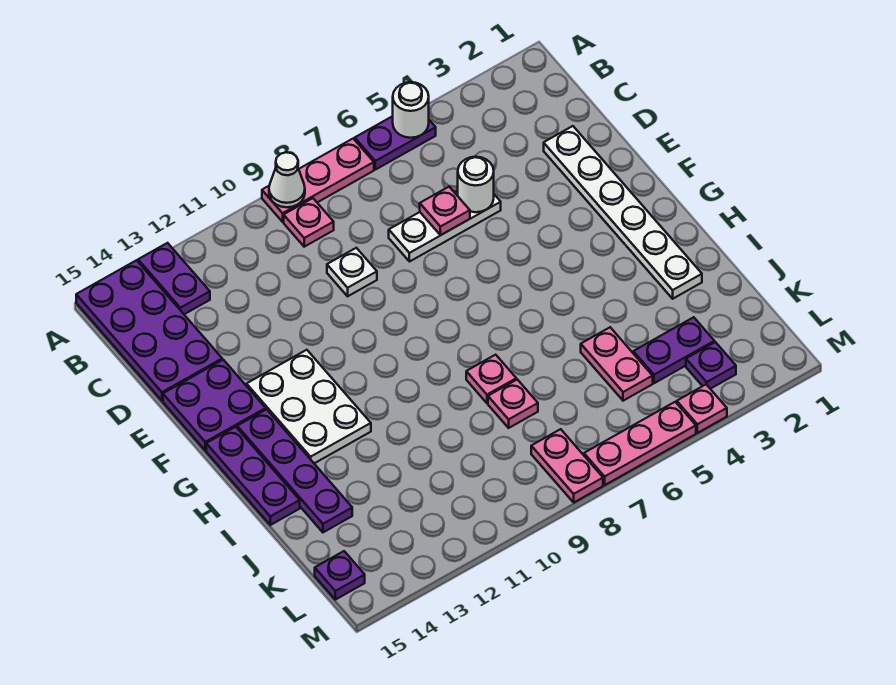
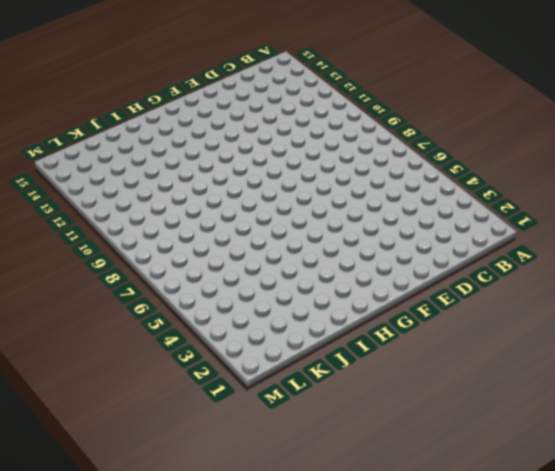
none -> purple 1x2 plate [355,116,436,170]
none -> pink 1x3 plate [262,139,374,222]
none -> purple 1x2 plate [138,243,210,314]

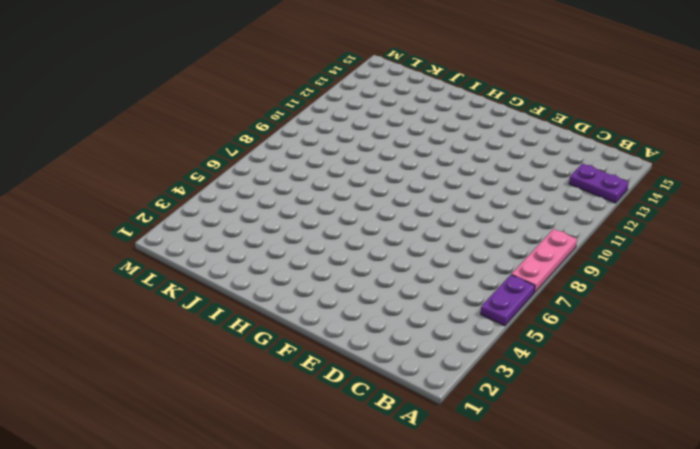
none -> purple 2x4 plate [76,260,222,401]
none -> pink 1x1 plate [284,198,334,247]
none -> white 1x6 plate [544,126,702,299]

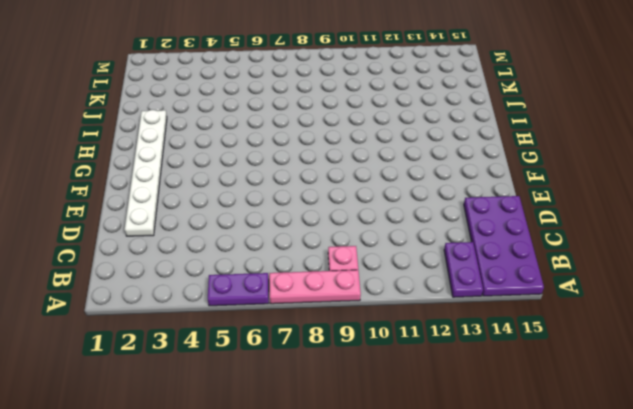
none -> white 1x3 plate [389,191,501,262]
none -> white 1x1 plate [327,248,377,296]
none -> purple 2x2 plate [163,360,266,450]

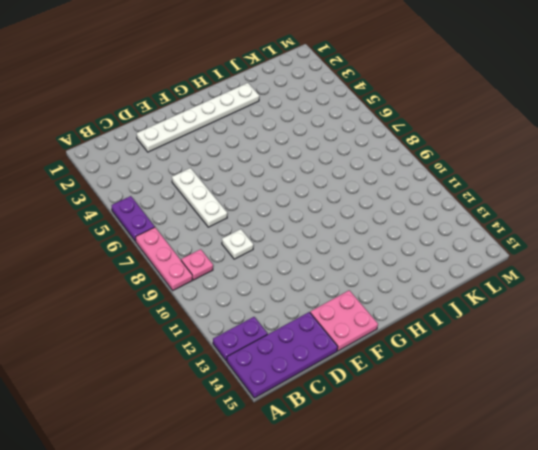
pink 2x2 plate [310,290,378,351] -> purple 2x2 plate [163,360,266,450]
none -> white 2x3 plate [247,350,371,463]
none -> purple 1x4 plate [237,409,352,532]
none -> purple 1x3 plate [206,427,300,525]

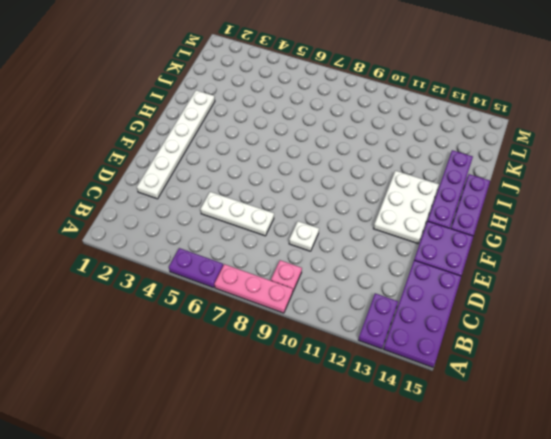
none -> pink 1x1 plate [466,355,516,403]
none -> pink 1x2 plate [581,327,653,401]
none -> pink 1x1 plate [488,379,538,428]

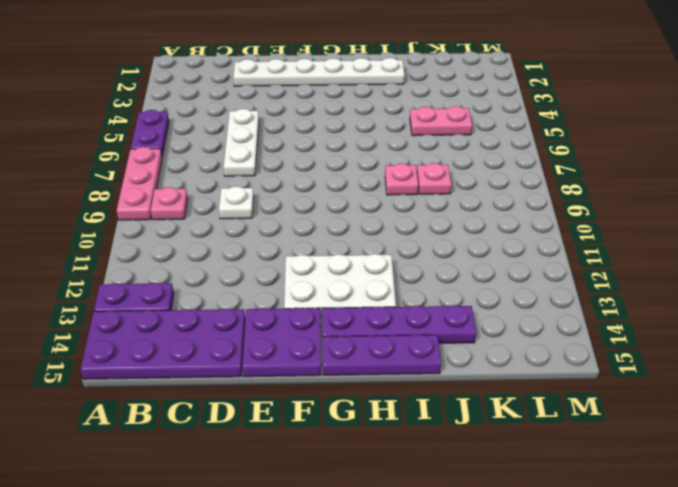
none -> purple 1x2 plate [633,317,714,383]
none -> purple 1x1 plate [686,342,736,389]
none -> pink 1x2 plate [531,429,603,502]

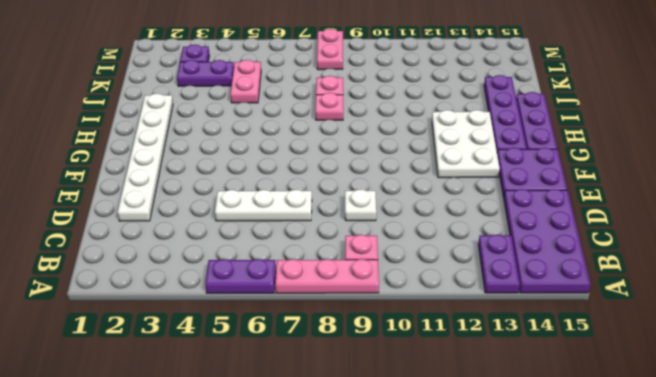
none -> purple 1x1 plate [315,551,365,600]
none -> pink 1x1 plate [677,385,727,433]
none -> pink 1x3 plate [584,402,696,485]

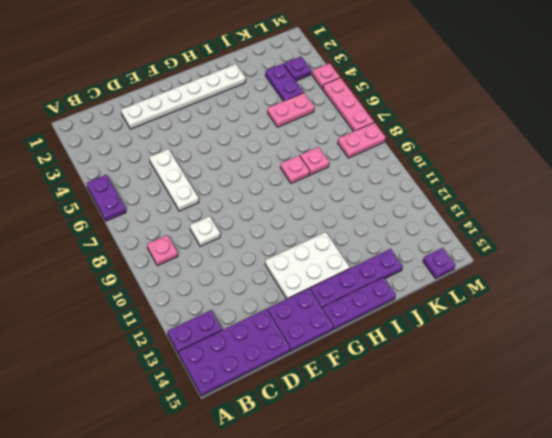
none -> pink 1x3 plate [262,139,374,222]
none -> white 1x1 round brick [393,82,429,138]
none -> white 1x1 cone [269,152,305,207]

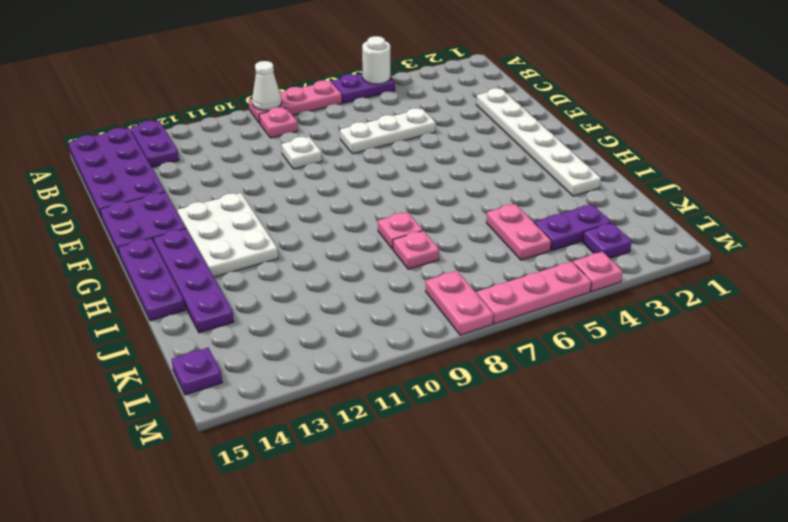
none -> white 1x1 round brick [457,157,494,212]
none -> pink 1x1 plate [420,187,470,235]

